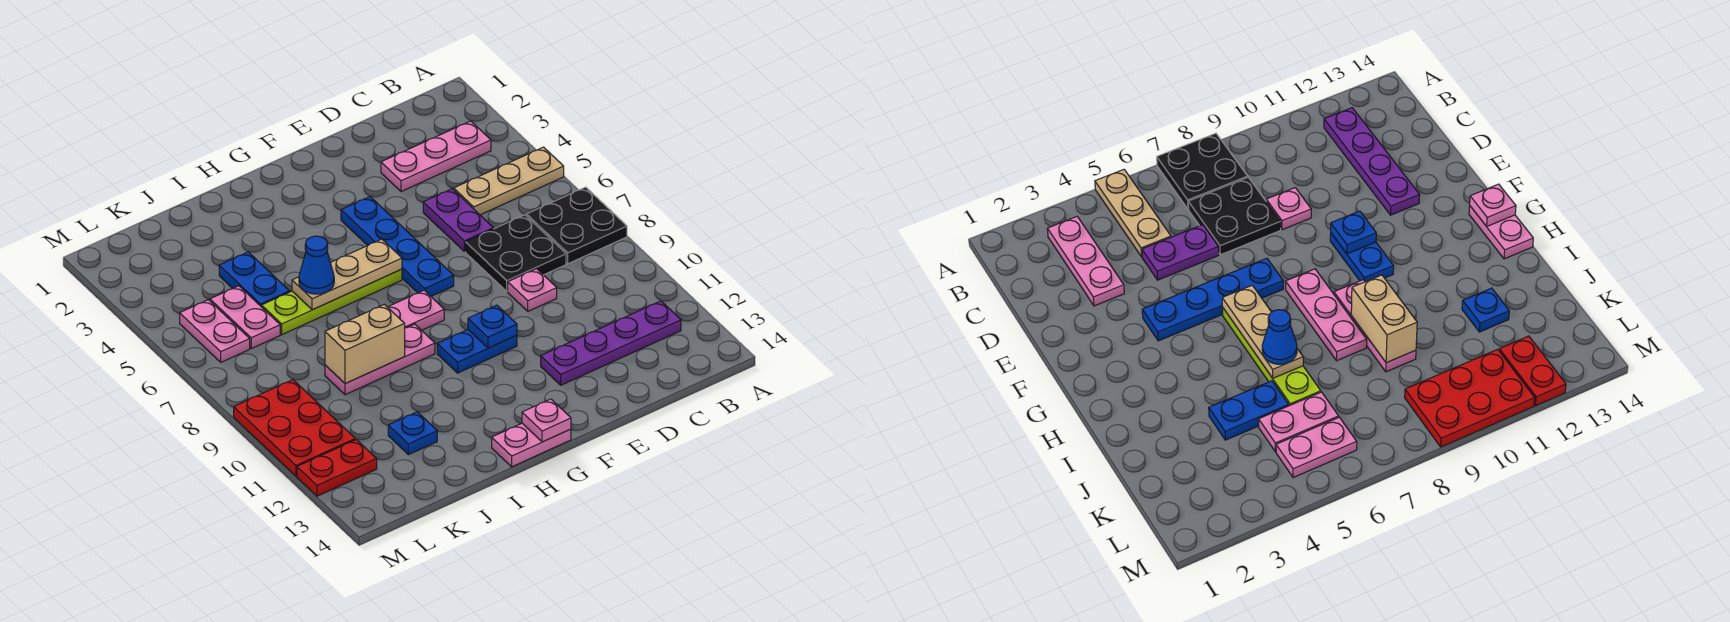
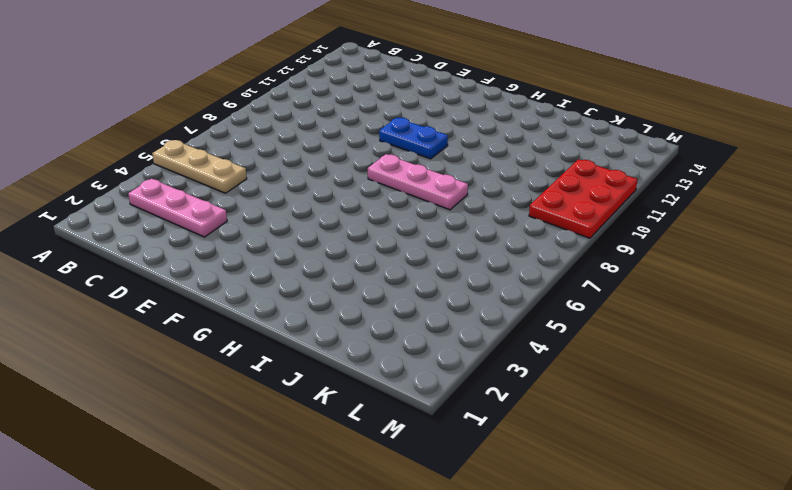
none -> black 2x2 plate [526,187,627,264]
none -> purple 1x4 plate [541,301,681,385]
none -> black 2x2 plate [465,215,566,291]

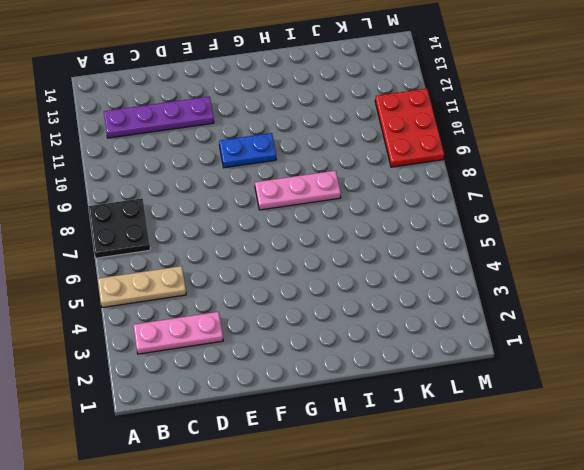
none -> black 2x2 plate [465,215,566,291]
none -> purple 1x2 plate [423,189,493,252]
none -> pink 1x1 plate [508,269,557,311]

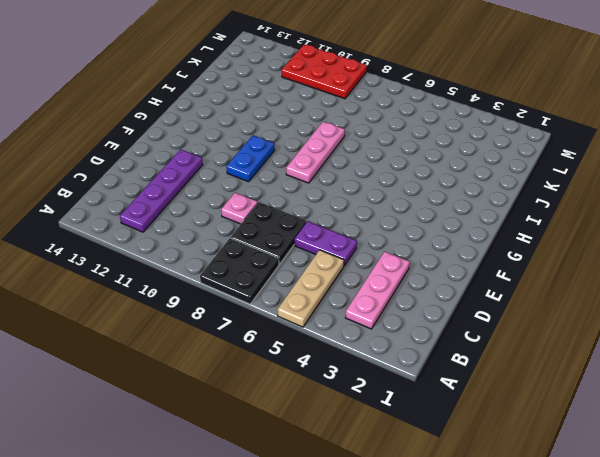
none -> blue 1x4 plate [341,197,454,296]
none -> lime 1x4 plate [262,269,402,335]
none -> pink 1x2 plate [492,423,571,467]

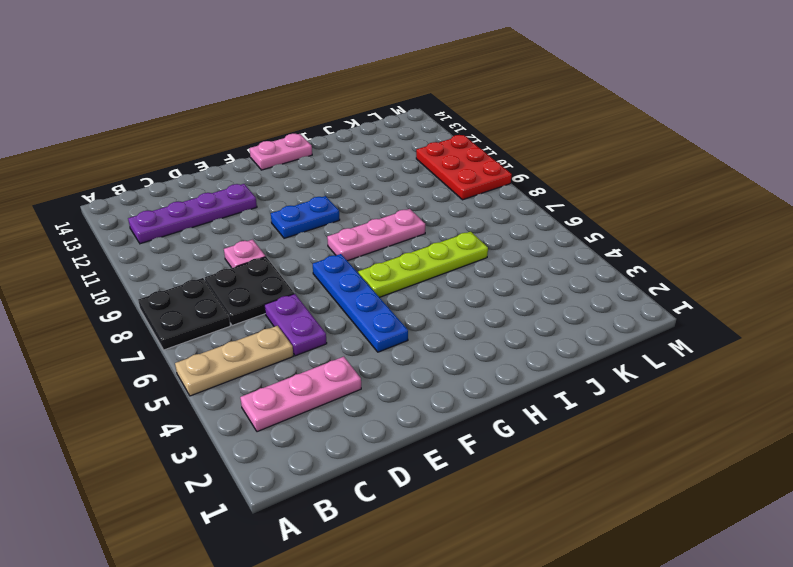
none -> pink 1x3 plate [325,324,435,395]
none -> blue 1x2 plate [219,252,290,307]
none -> blue 1x1 plate [388,412,437,455]

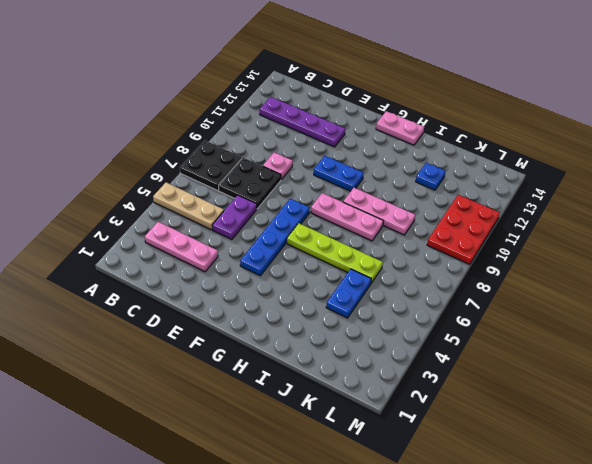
none -> pink 1x2 plate [210,286,280,348]
none -> pink 1x2 plate [180,300,250,362]
none -> red 1x2 plate [297,440,377,496]

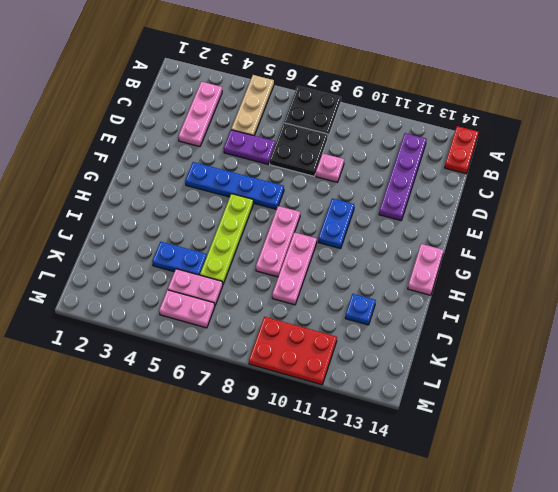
red 1x2 plate [445,126,479,174] -> red 1x2 plate moved to [297,440,377,496]
none -> blue 1x1 plate [468,305,517,348]
none -> tan 1x3 plate [292,239,402,310]
none -> pink 1x1 plate [522,399,571,442]

